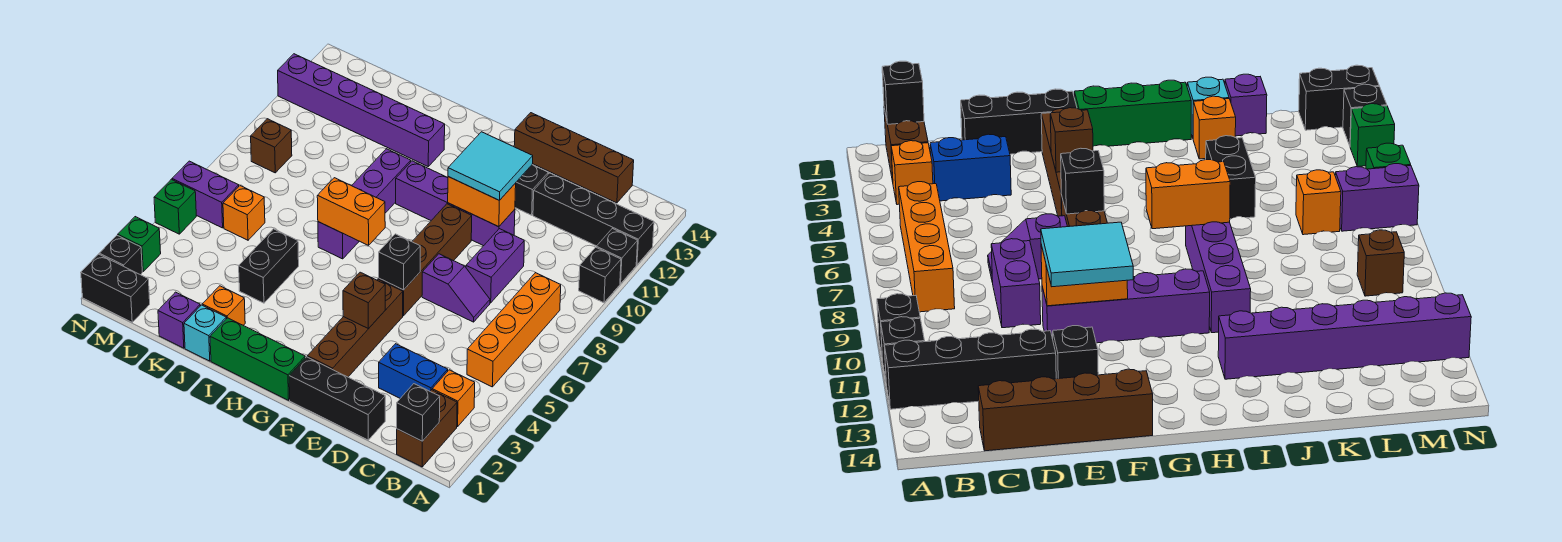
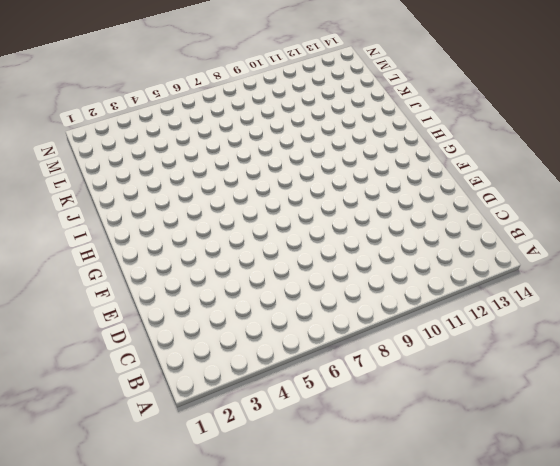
none -> black 1x1 brick [579,247,621,303]
none -> black 1x1 brick [596,228,638,284]
none -> black 1x4 brick [533,173,654,265]
none -> brown 1x2 brick [397,390,457,467]

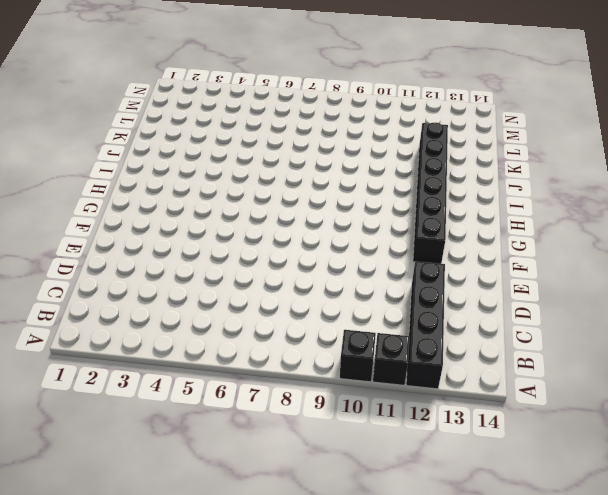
black 1x6 brick [413,123,448,264] -> purple 1x6 brick [278,54,445,166]
none -> brown 1x2 brick [397,390,457,467]
none -> orange 1x1 brick [432,370,475,427]
none -> orange 1x4 brick [467,273,561,387]
none -> blue 1x2 brick [379,344,448,398]

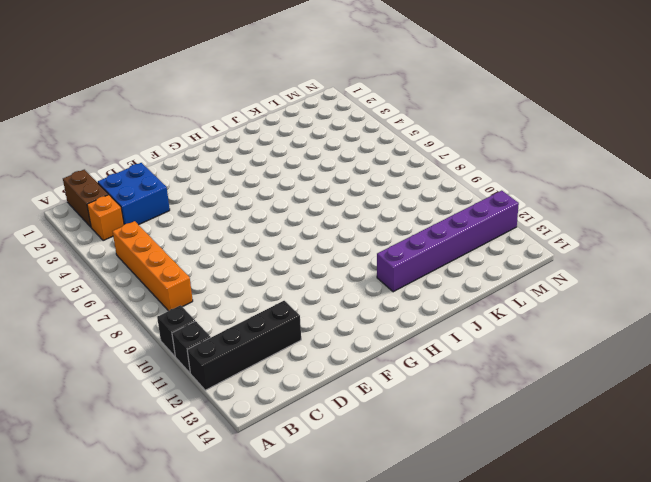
blue 2x2 brick [98,163,170,225] -> blue 1x2 brick [379,344,448,398]
none -> brown 1x4 brick [514,113,634,203]
none -> black 1x3 brick [289,357,385,440]
none -> purple 1x2 slope [422,254,490,322]
none -> purple 1x2 brick [466,229,524,303]

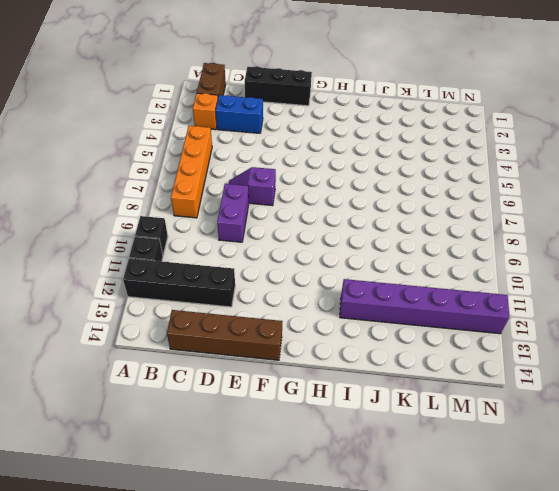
none -> purple 1x4 brick [396,161,515,246]
none -> black 1x1 brick [515,165,548,215]
none -> brown 1x4 brick [307,279,403,377]
none -> brown 1x4 brick [379,204,472,316]

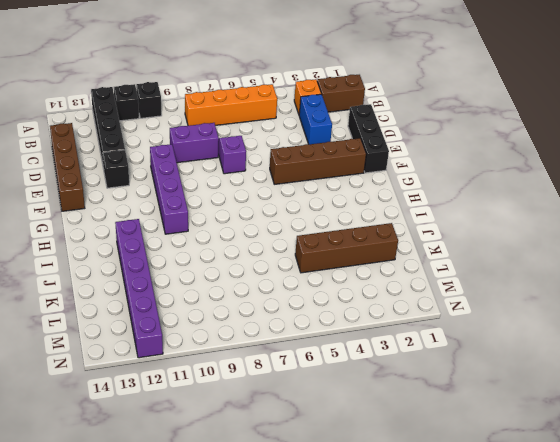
brown 1x4 brick [295,223,398,273] -> brown 1x4 brick moved to [379,204,472,316]
none -> green 1x3 brick [210,318,305,400]
none -> purple 1x4 brick [318,149,411,259]
none -> cyan 1x1 brick [184,305,226,361]
none -> orange 1x1 brick [202,286,245,325]

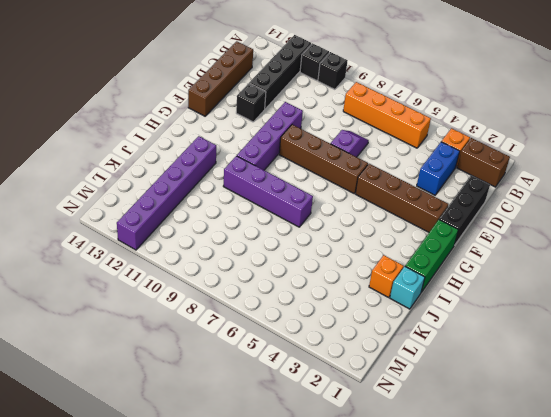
none -> purple 1x2 brick [466,229,524,303]
none -> black 1x2 brick [239,229,299,303]
none -> purple 1x1 brick [158,292,200,348]
none -> orange 1x1 brick [223,186,265,240]

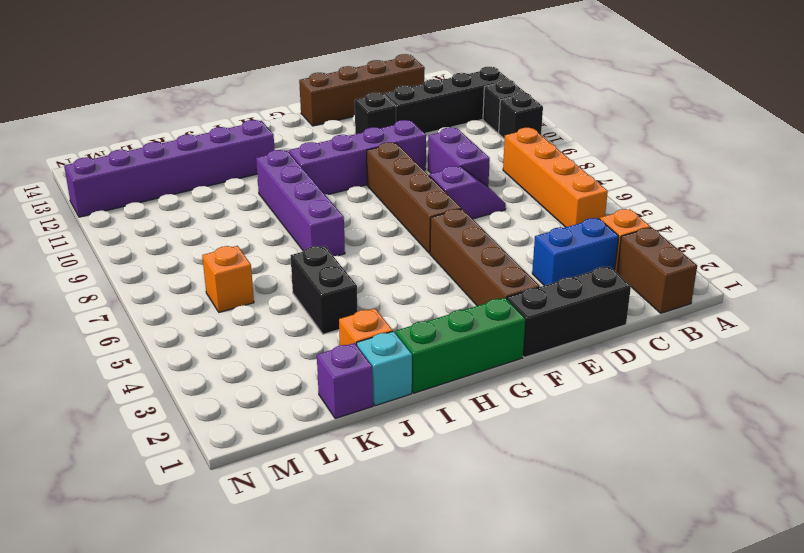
none -> black 1x2 brick [81,254,150,322]
none -> purple 1x2 brick [172,161,239,228]
none -> brown 1x1 brick [251,119,292,173]
none -> black 1x1 brick [99,235,142,275]

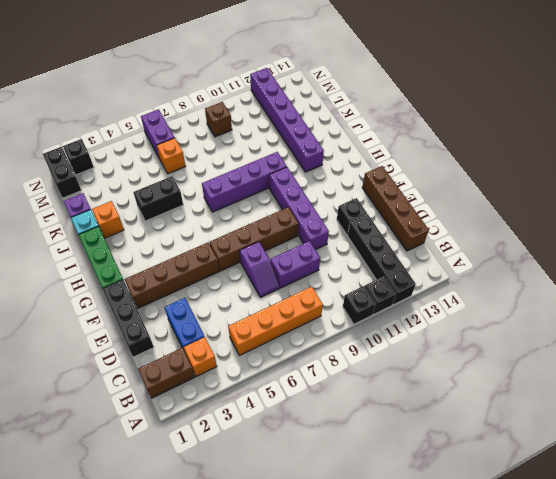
none -> green 1x1 brick [118,217,161,271]
none -> green 1x1 brick [154,179,196,234]
none -> black 1x1 brick [397,384,440,441]
none -> orange 1x2 brick [448,177,516,227]

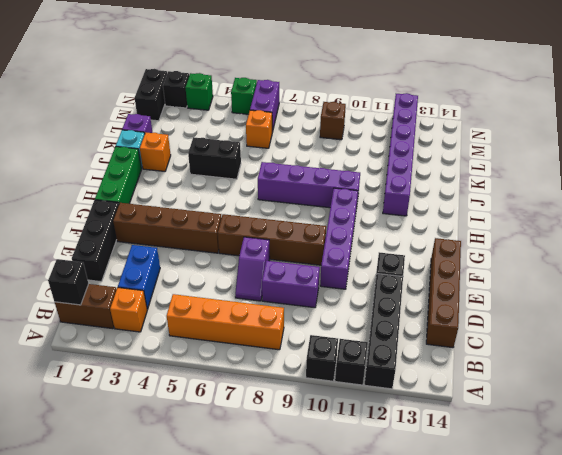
none -> orange 1x2 brick [448,177,516,227]
none -> brown 1x1 brick [343,272,385,329]
none -> black 1x1 brick [379,234,420,290]
none -> orange 1x2 brick [317,178,385,245]

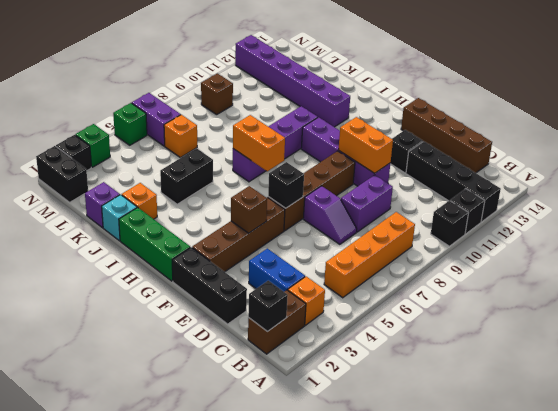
none -> cyan 2x2 tile [448,132,533,200]

